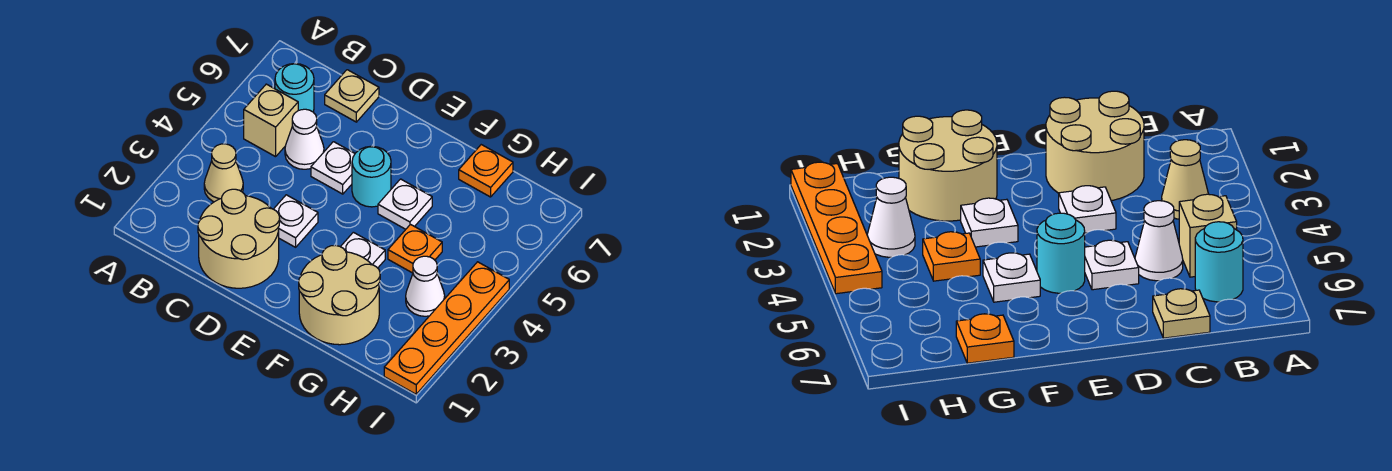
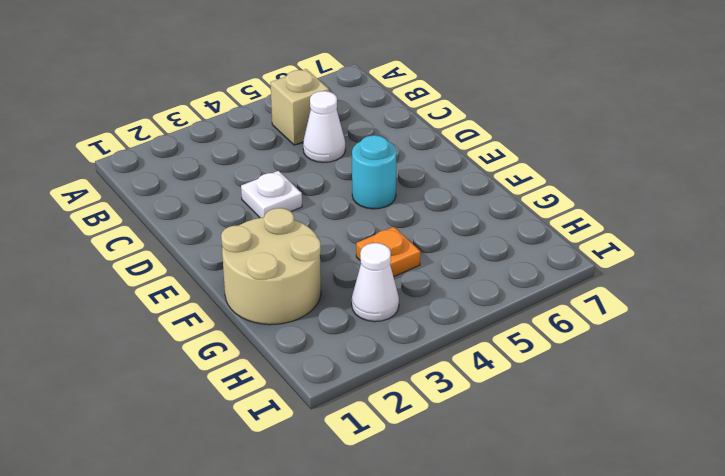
none -> tan 1x1 cone [204,144,243,202]
none -> cyan 1x1 round brick [275,64,314,112]
none -> tan 2x2 round brick [198,189,280,288]

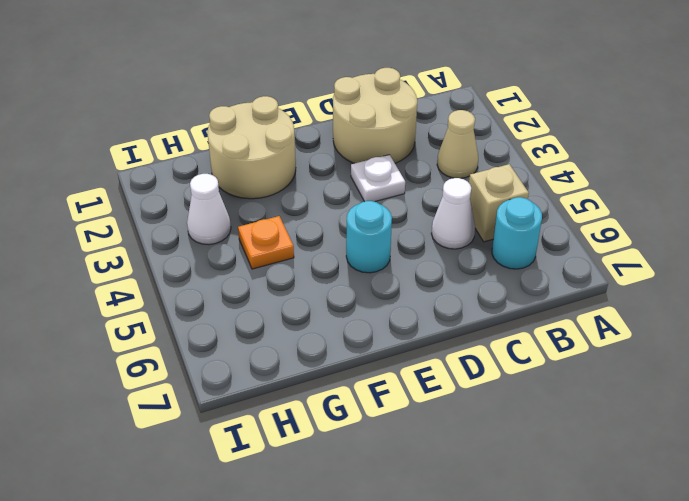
none -> tan 1x1 plate [325,70,379,122]
none -> white 1x1 plate [311,142,355,194]
none -> white 1x1 plate [341,232,385,268]

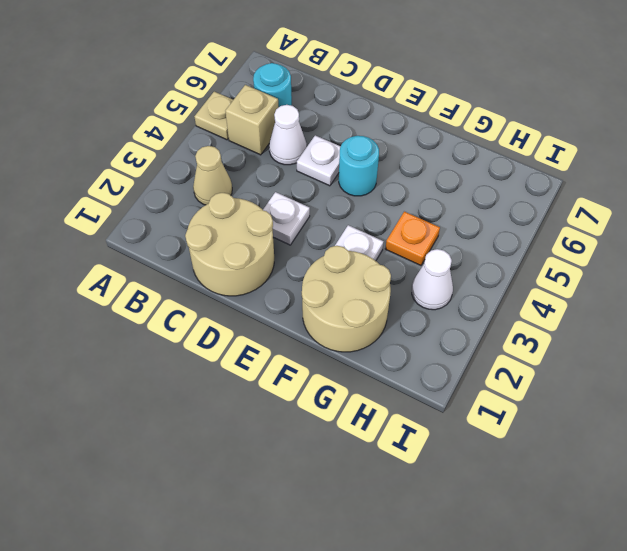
tan 1x1 plate [194,92,233,140] -> tan 1x1 plate moved to [325,70,379,122]
none -> white 1x1 plate [378,179,432,229]
none -> orange 1x1 plate [459,145,513,197]
none -> orange 1x4 plate [384,262,509,394]

